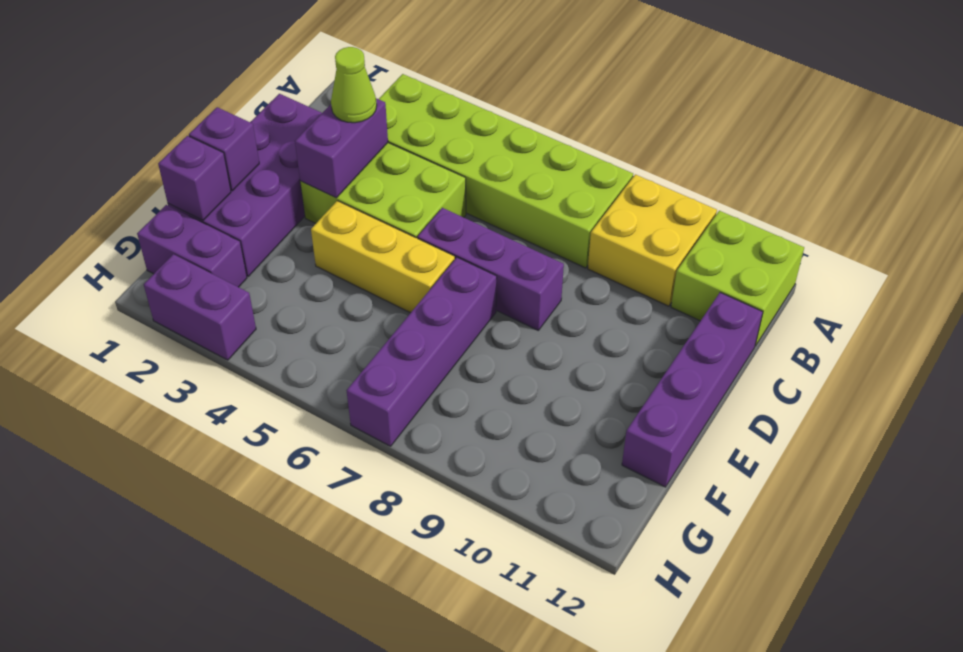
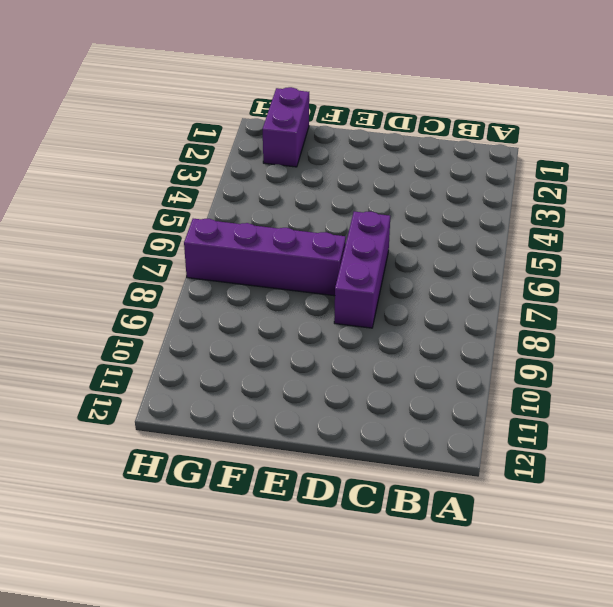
none -> lime 2x6 brick [379,74,633,268]
none -> yellow 2x2 brick [588,174,717,306]
none -> lime 2x2 brick [671,211,804,346]

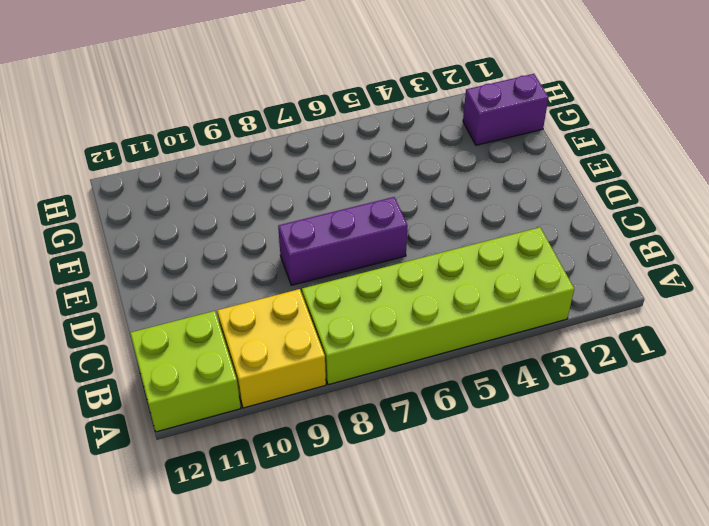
none -> purple 2x4 brick [168,94,322,276]
none -> lime 2x3 brick [300,143,466,238]
none -> purple 1x4 brick [622,293,763,487]

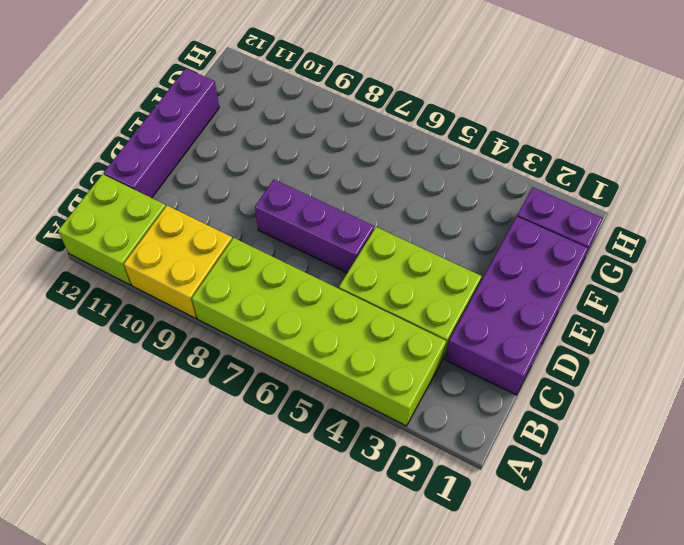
none -> yellow 1x3 brick [311,201,455,313]
none -> purple 1x4 brick [347,257,497,446]
none -> purple 1x2 brick [144,254,256,360]

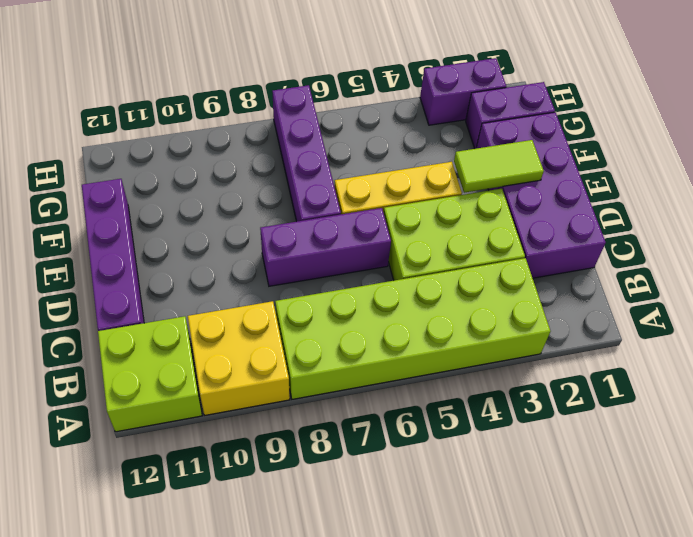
lime 1x2 tile [454,140,544,193] -> none
none -> purple 1x2 brick [295,98,388,198]
none -> purple 1x1 brick [189,107,259,191]
none -> purple 1x1 brick [158,136,231,220]

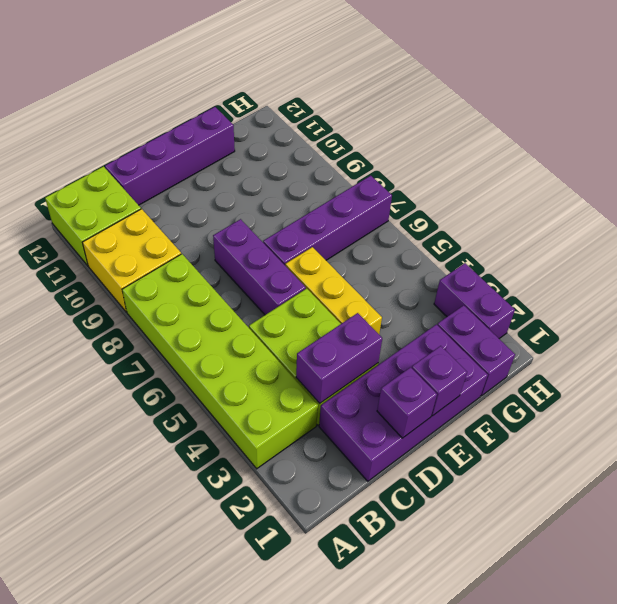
purple 1x1 brick [377,367,437,438] -> purple 1x1 brick moved to [158,136,231,220]
none -> lime 1x1 cone [331,47,377,123]

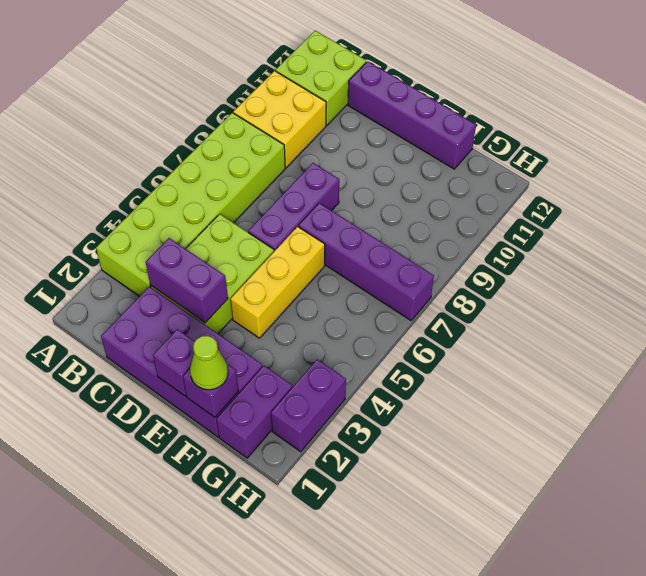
lime 1x1 cone [190,336,228,390] -> lime 1x1 cone moved to [331,47,377,123]

